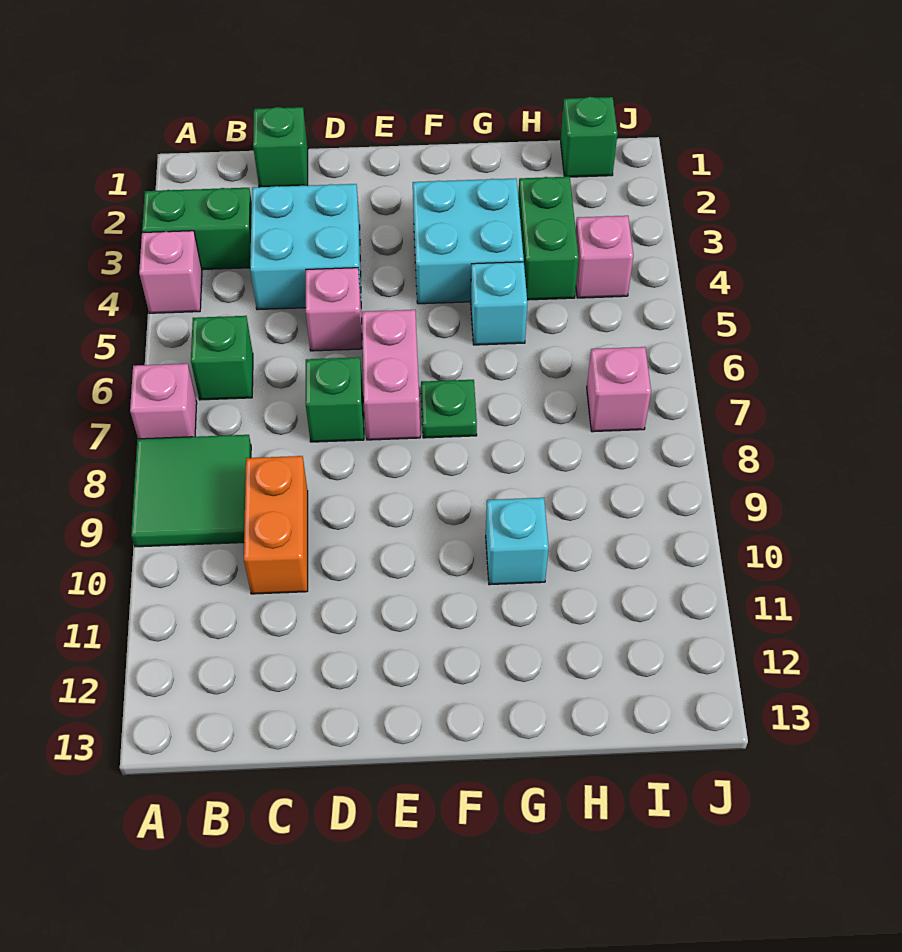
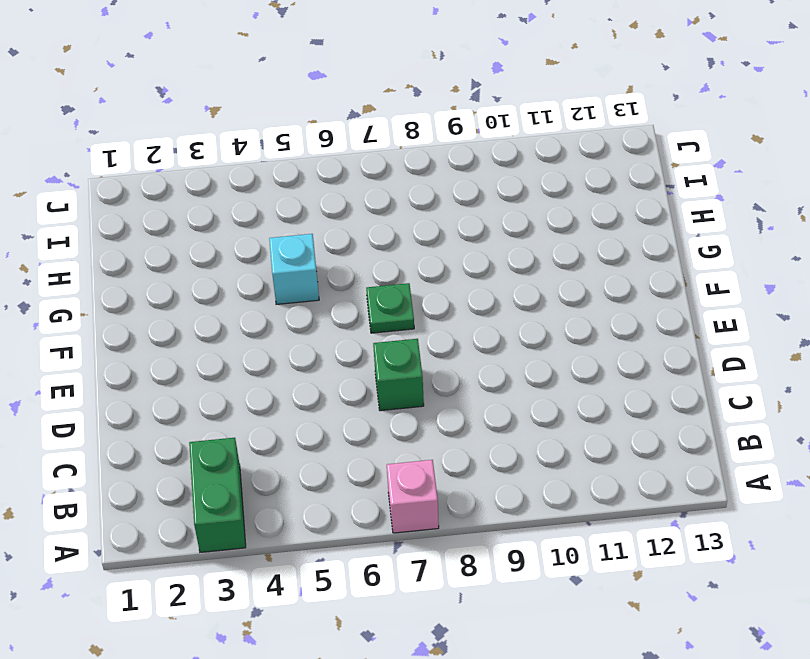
none -> pink 1x1 brick [139,231,202,313]
none -> green 2x2 tile [131,435,251,547]
none -> green 1x1 brick [191,316,253,400]

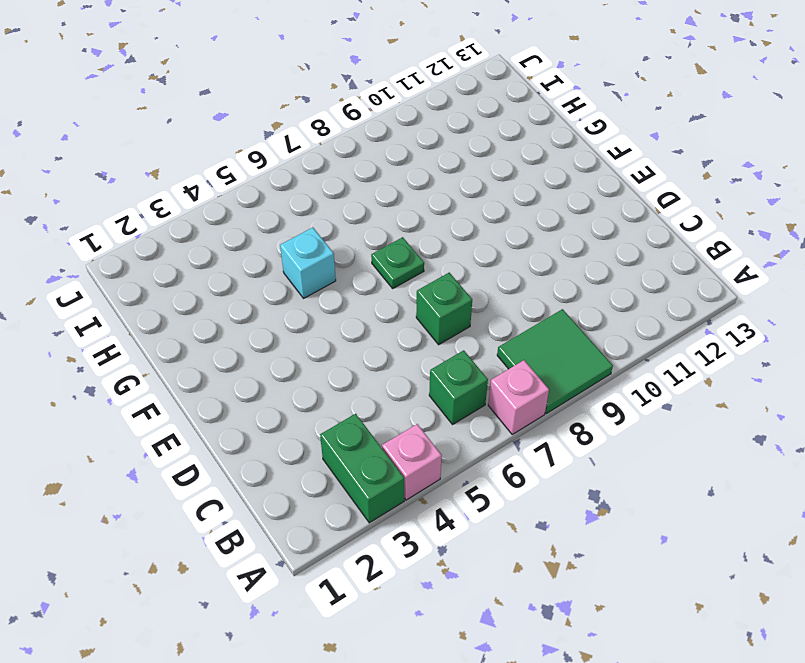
none -> green 1x1 brick [253,107,308,187]
none -> cyan 2x2 brick [250,184,361,310]
none -> orange 1x2 brick [244,456,308,594]

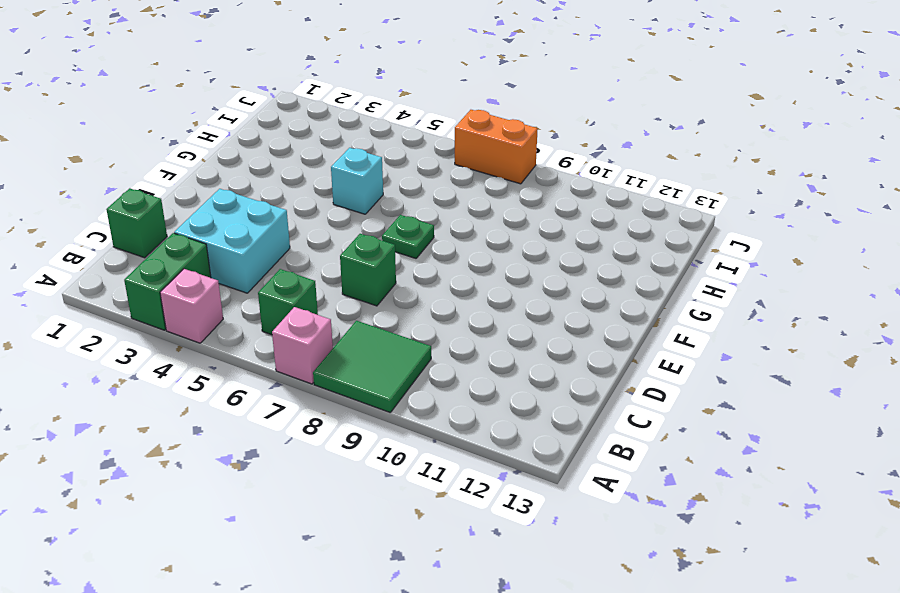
orange 1x2 brick [455,110,538,184] -> orange 1x2 brick moved to [244,456,308,594]
none -> pink 1x1 brick [306,268,362,351]
none -> pink 1x2 brick [362,310,420,440]
none -> cyan 2x2 brick [413,178,524,304]

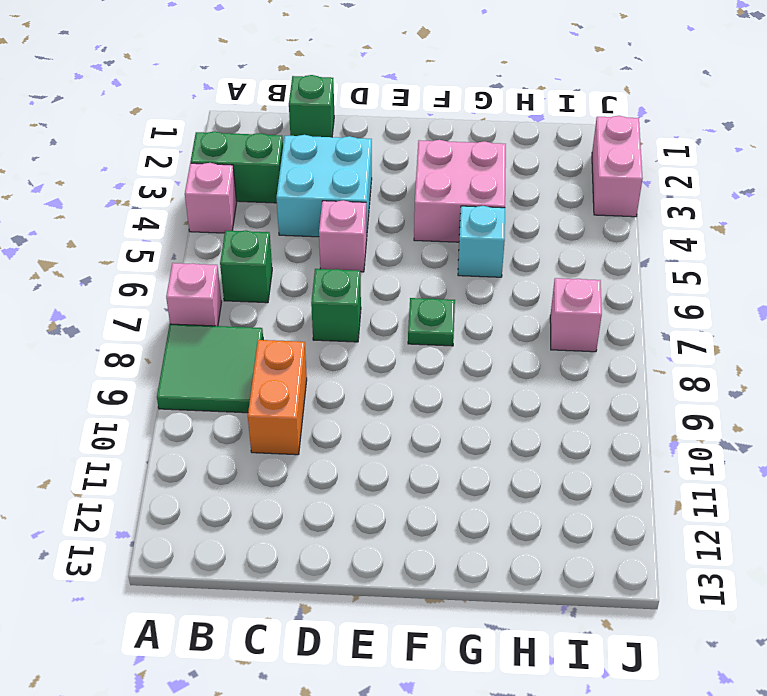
pink 2x2 brick [414,140,506,242] -> cyan 2x2 brick [413,178,524,304]
pink 1x2 brick [592,116,643,217] -> pink 1x2 brick moved to [362,310,420,440]
none -> cyan 1x1 brick [486,498,549,585]
none -> green 1x2 brick [518,177,579,300]
none -> green 1x1 brick [561,97,618,177]

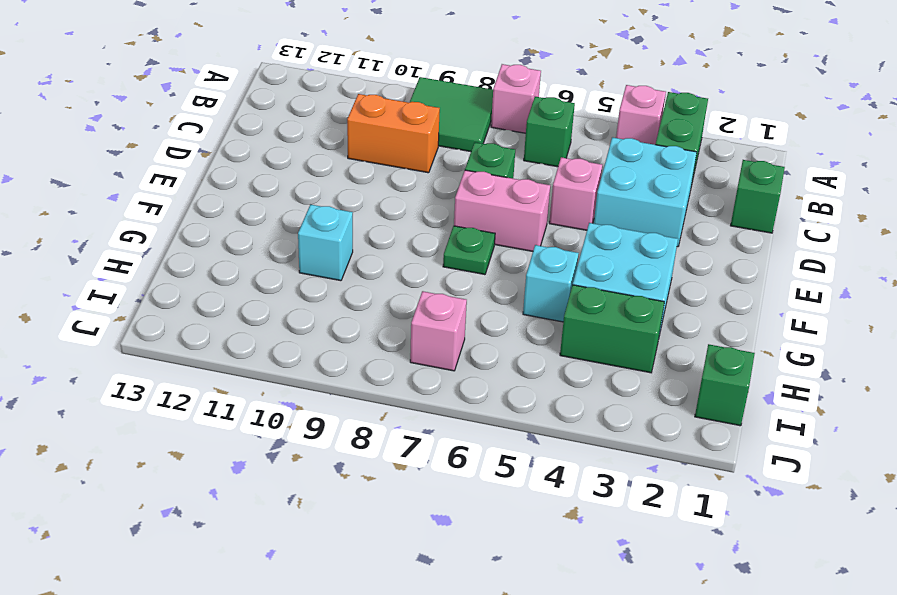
none -> pink 1x1 brick [576,216,633,298]

